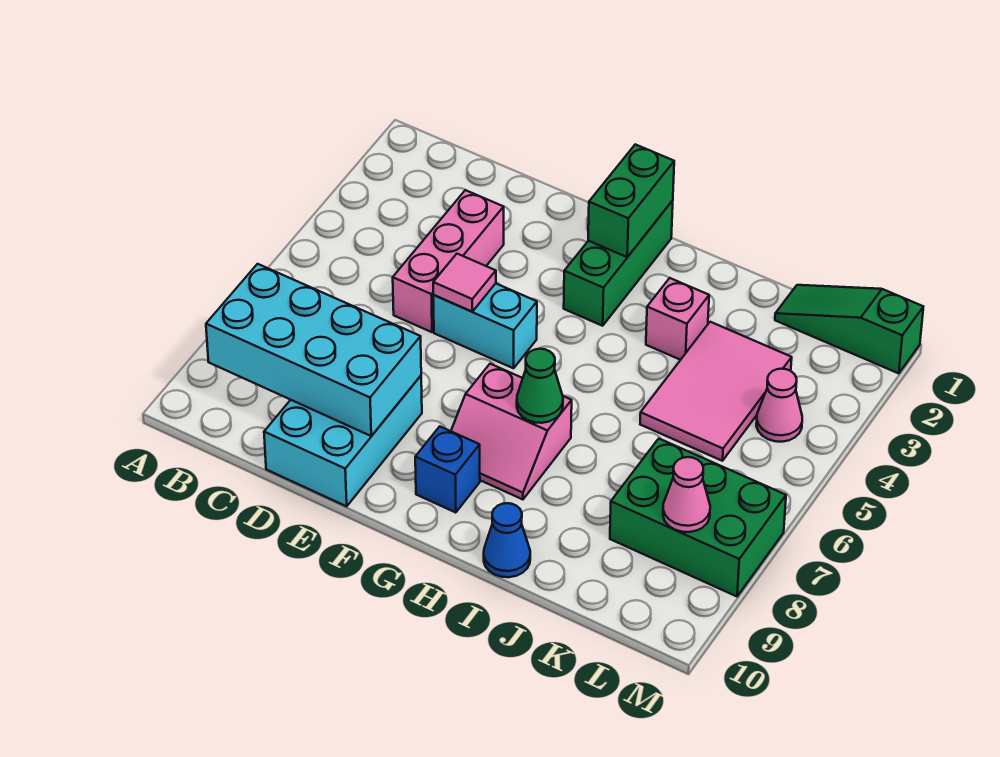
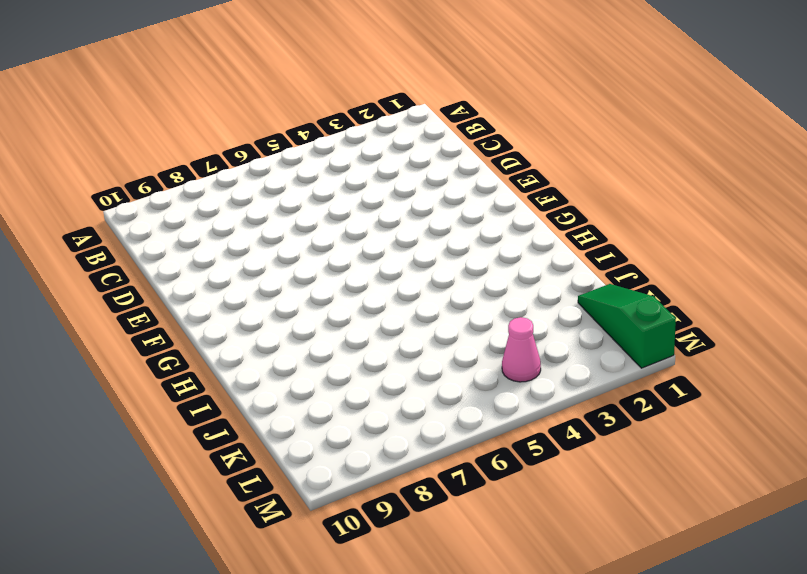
none -> pink 1x3 brick [393,190,504,332]
none -> cyan 2x3 brick [264,376,422,506]
none -> cyan 1x2 brick [433,284,537,368]

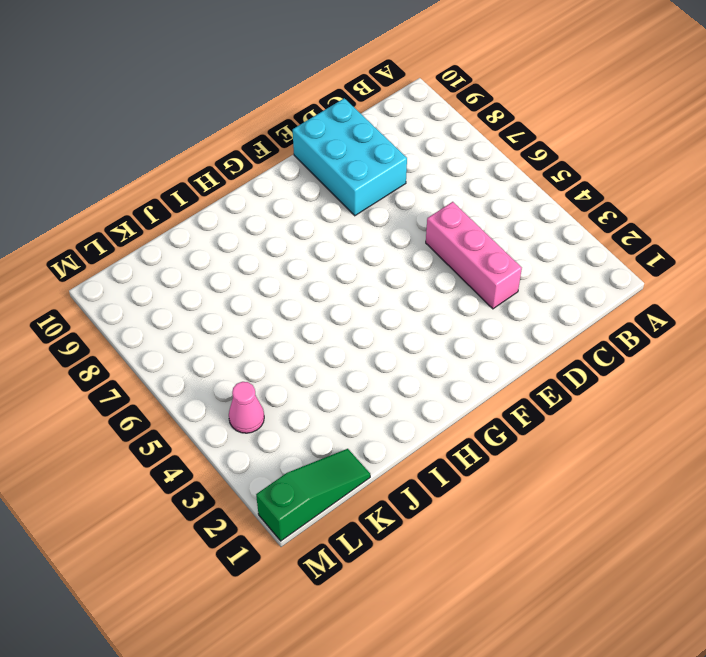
none -> cyan 1x2 brick [433,284,537,368]
none -> green 1x3 brick [564,201,673,326]
none -> pink 2x2 slope [451,364,572,499]

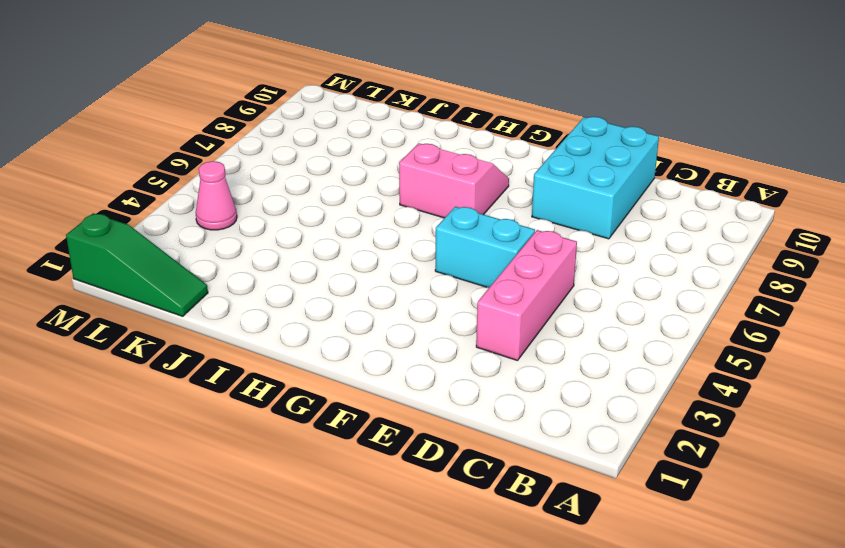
none -> green 1x3 brick [564,201,673,326]
none -> blue 1x1 brick [415,427,480,513]
none -> pink 1x1 brick [646,278,709,360]

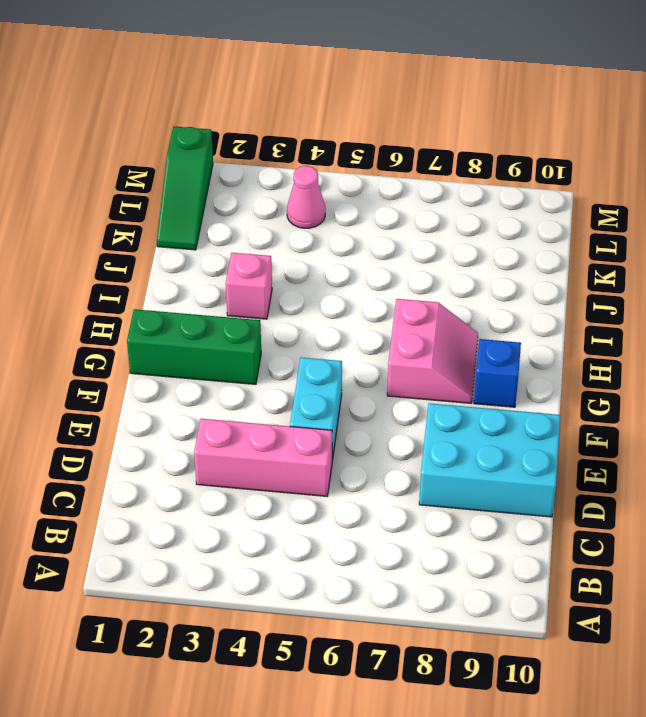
none -> blue 1x1 cone [484,503,530,577]
none -> pink 2x3 tile [640,322,792,461]
none -> green 2x3 brick [610,439,786,596]

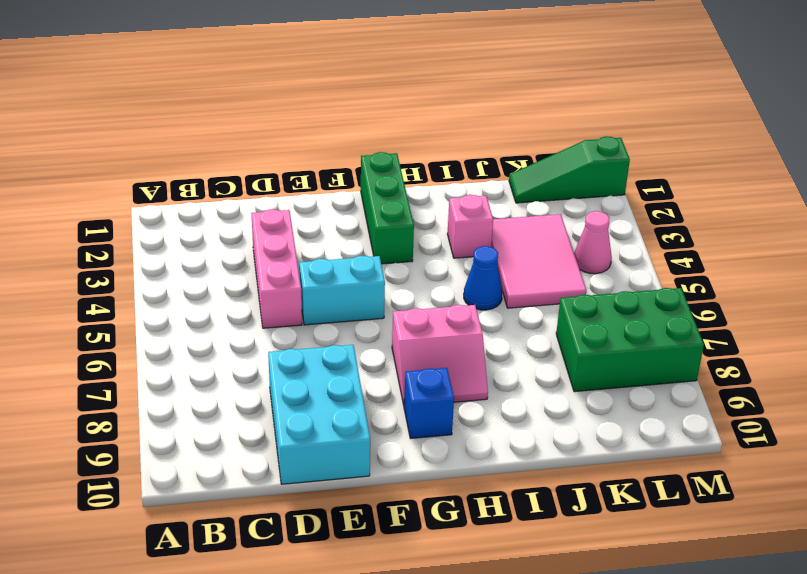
blue 1x1 cone [464,246,502,310] -> blue 1x1 cone moved to [484,503,530,577]
none -> cyan 2x4 brick [206,264,421,436]
none -> pink 1x1 tile [433,254,496,312]
none -> green 1x2 brick [588,144,674,257]

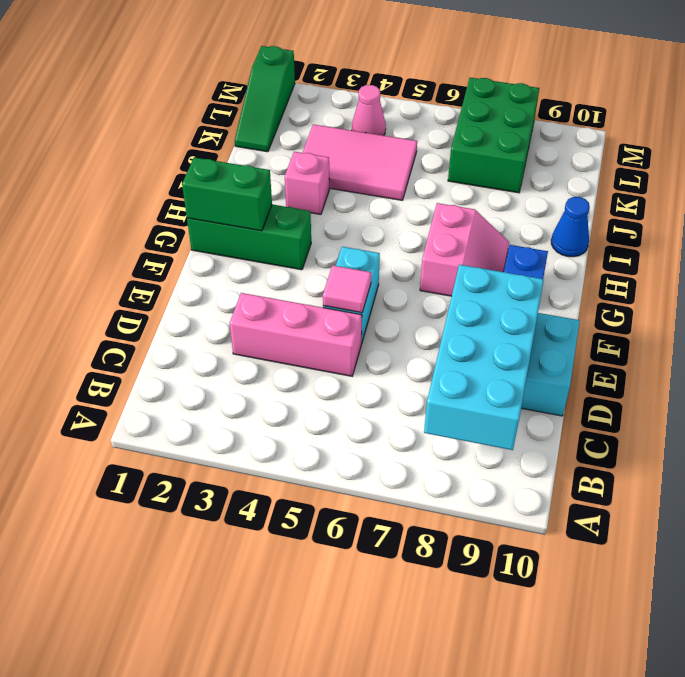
none -> green 1x1 cone [517,349,563,423]
none -> pink 1x1 cone [663,457,710,532]

